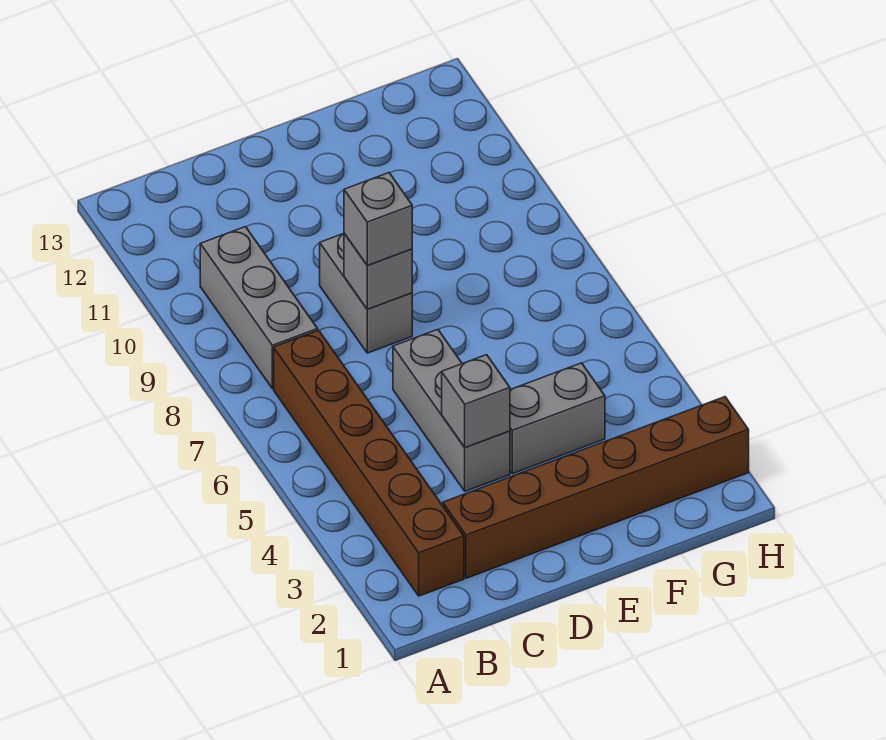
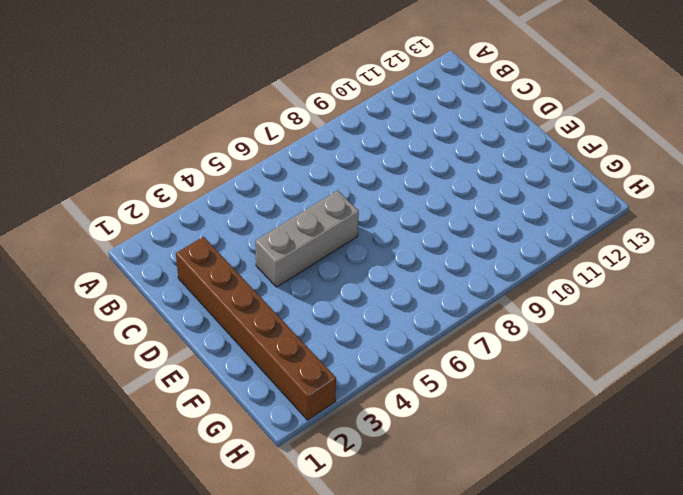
none -> brown 1x6 brick [274,330,464,596]
none -> grey 1x3 brick [200,227,318,389]

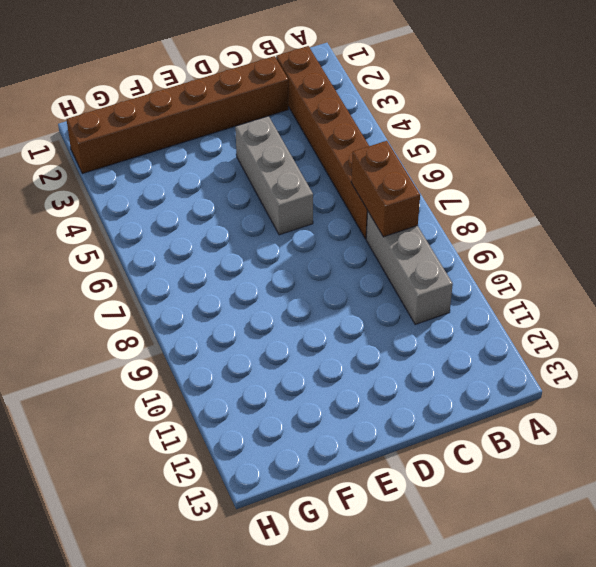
brown 1x2 brick [351,141,420,237] -> none
none -> grey 1x2 brick [320,233,412,353]
none -> grey 1x2 brick [510,363,605,474]

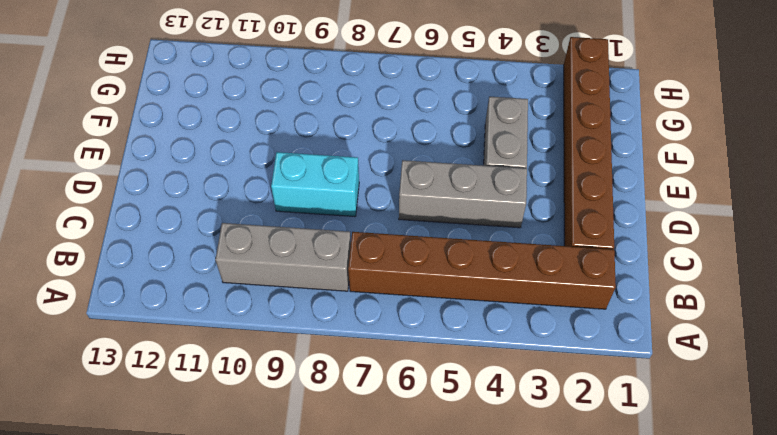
cyan 1x2 brick [271,152,359,217] -> grey 1x2 brick [320,233,412,353]
none -> grey 1x1 brick [442,355,510,447]
none -> grey 1x1 brick [344,233,412,309]

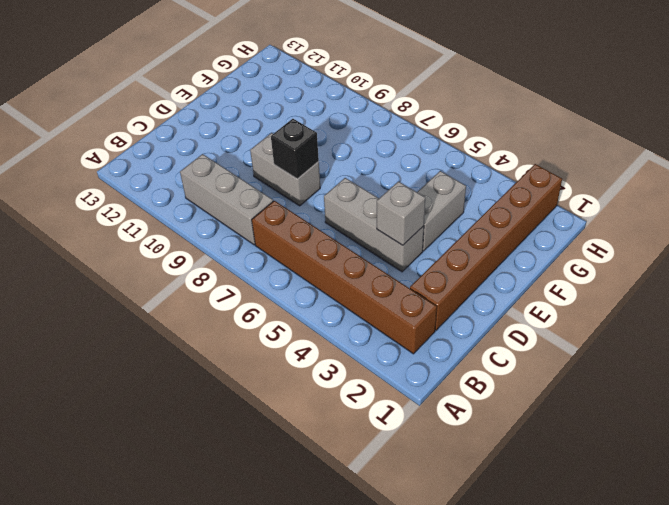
black 1x1 brick [271,119,319,179] -> grey 1x1 brick [344,233,412,309]
none -> grey 1x1 brick [344,173,412,265]

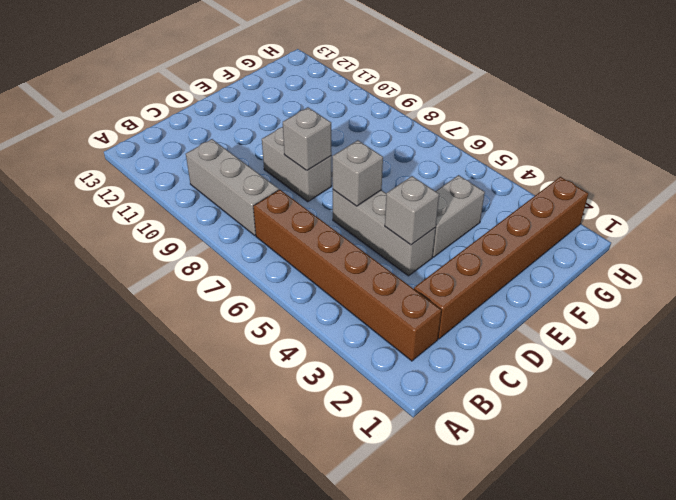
grey 1x1 brick [332,140,383,206] -> grey 1x1 brick moved to [344,173,412,265]

